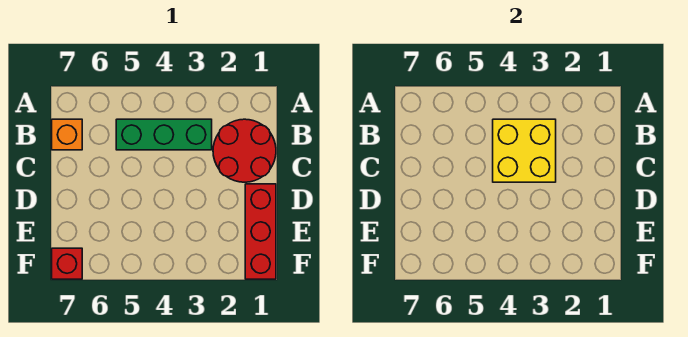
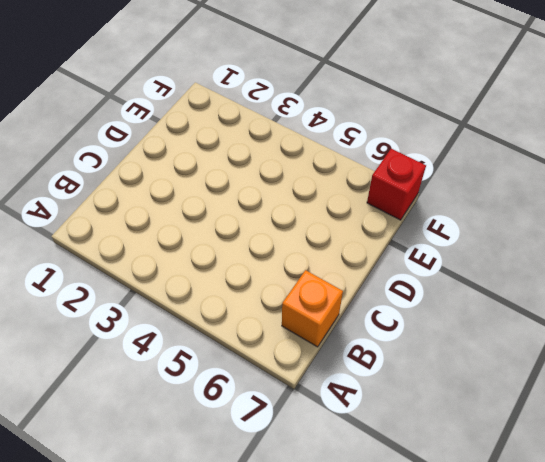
none -> red 2x2 round brick [213,119,276,182]
none -> green 1x3 brick [116,119,212,150]

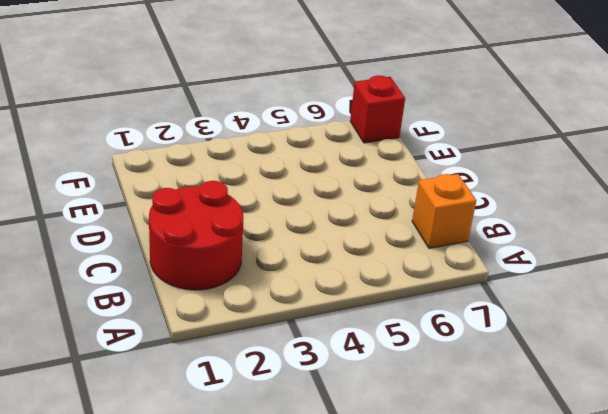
none -> green 1x3 brick [116,119,212,150]
none -> red 1x3 brick [245,184,276,279]

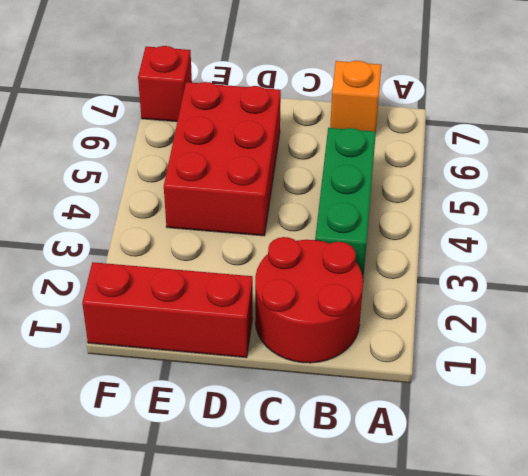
red 2x3 brick [164,82,281,236] -> none
none -> yellow 2x2 brick [493,119,556,182]

